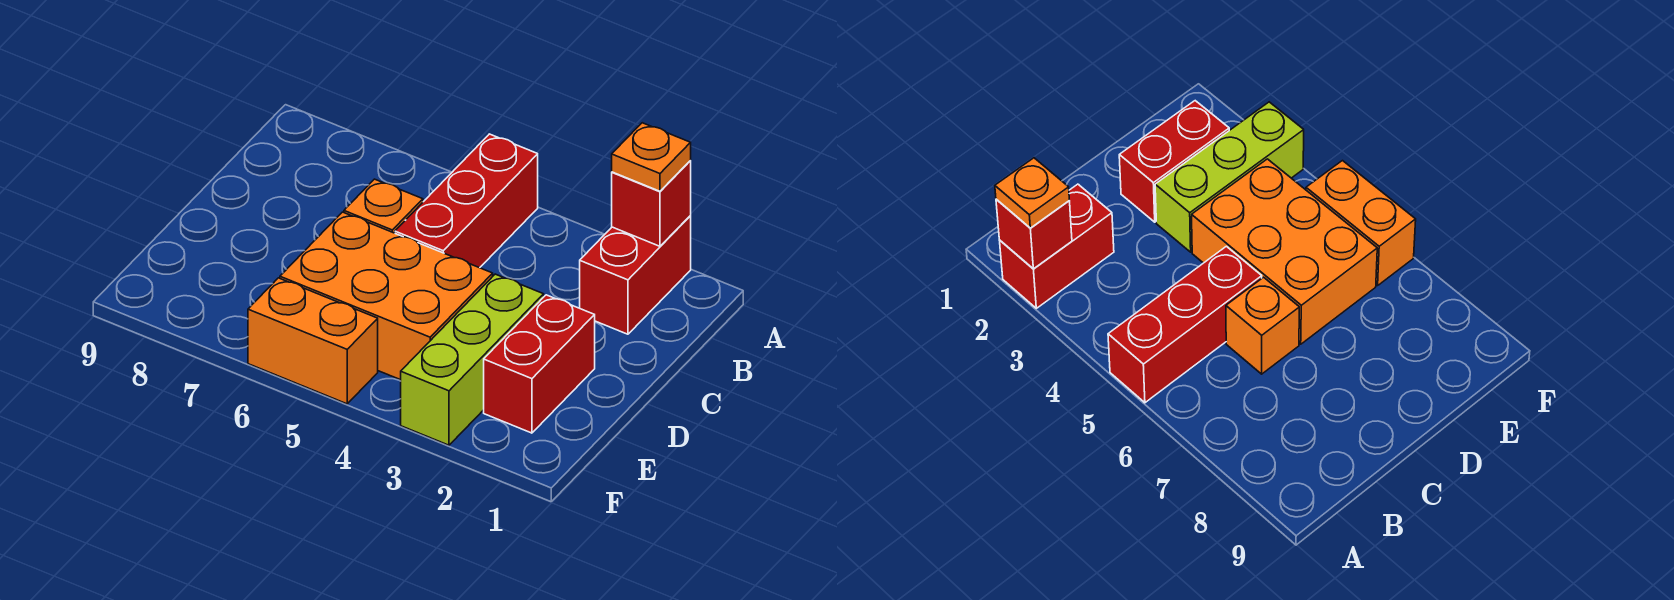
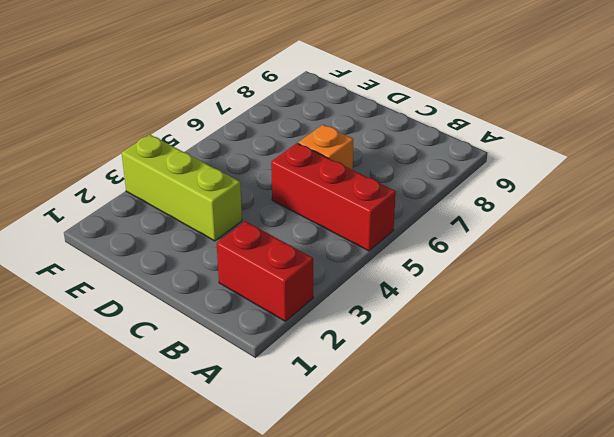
none -> red 1x2 brick [484,295,595,433]
none -> orange 2x3 brick [280,212,493,380]

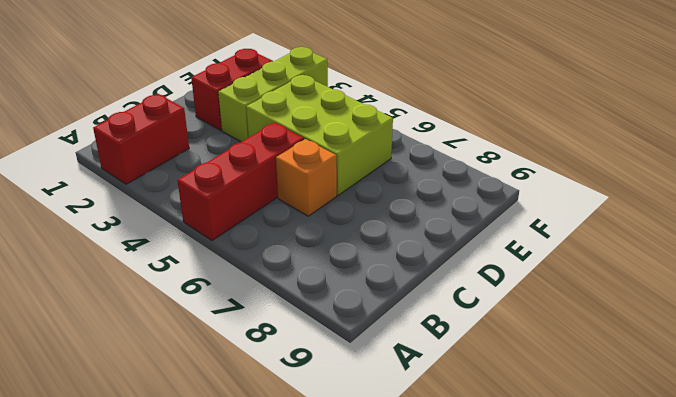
lime 2x3 brick [246,75,393,196] -> orange 2x3 brick [280,212,493,380]
none -> orange 1x2 brick [248,278,378,404]
none -> red 1x1 brick [612,161,691,246]

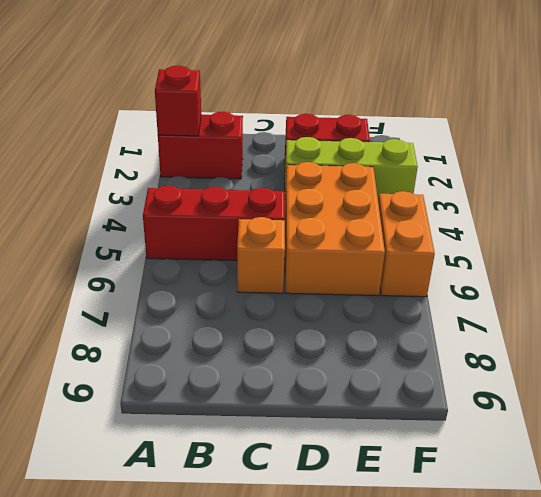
none -> orange 1x1 plate [612,123,691,191]

